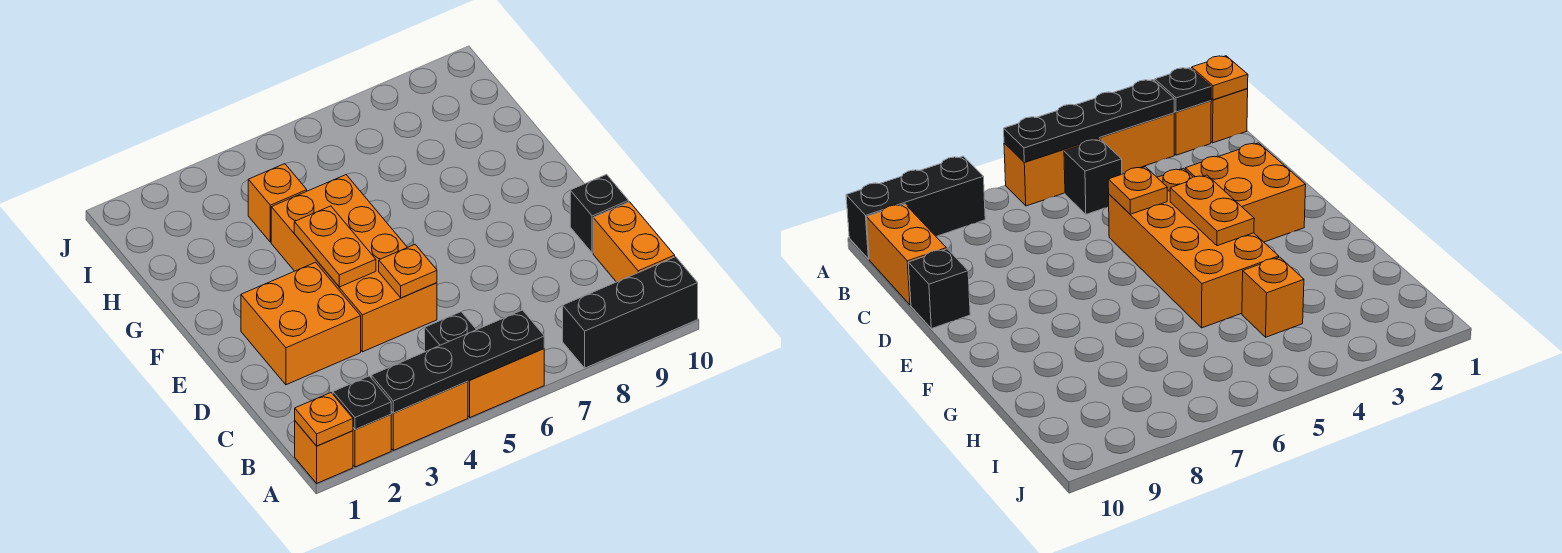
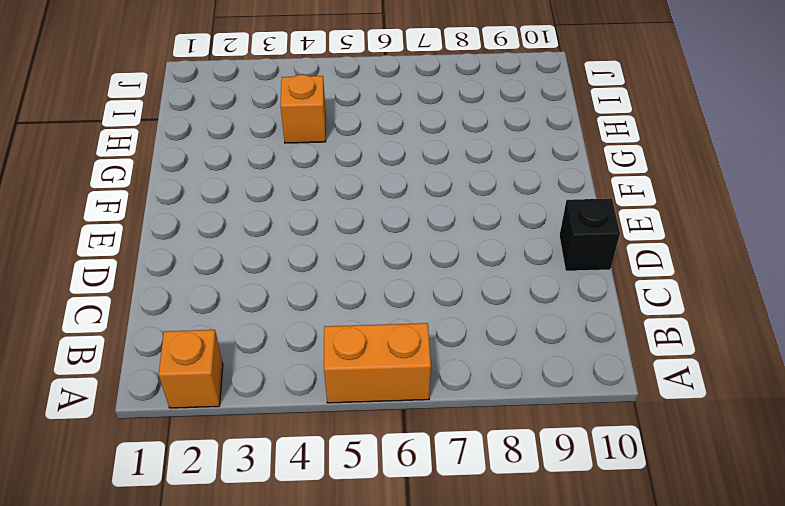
none -> orange 1x1 brick [295,421,353,483]
none -> orange 1x2 brick [391,381,468,450]
none -> black 1x3 brick [563,257,698,368]

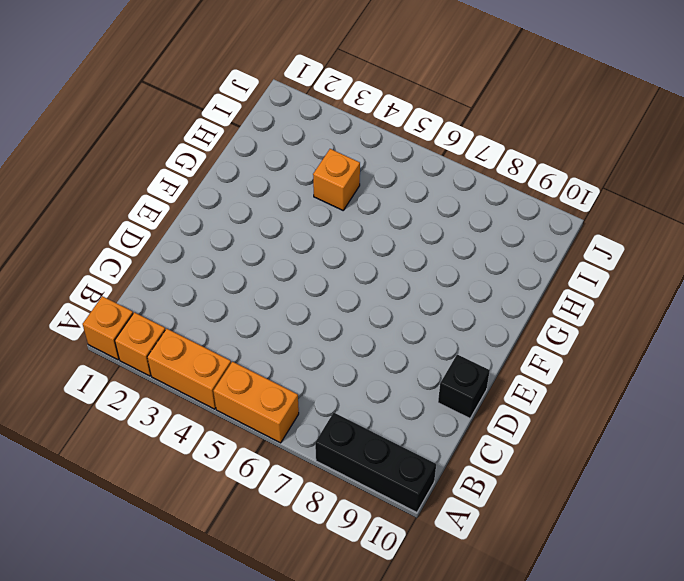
none -> black 1x1 brick [425,312,476,352]
none -> orange 1x2 brick [593,202,675,282]
none -> orange 2x2 brick [241,262,361,385]

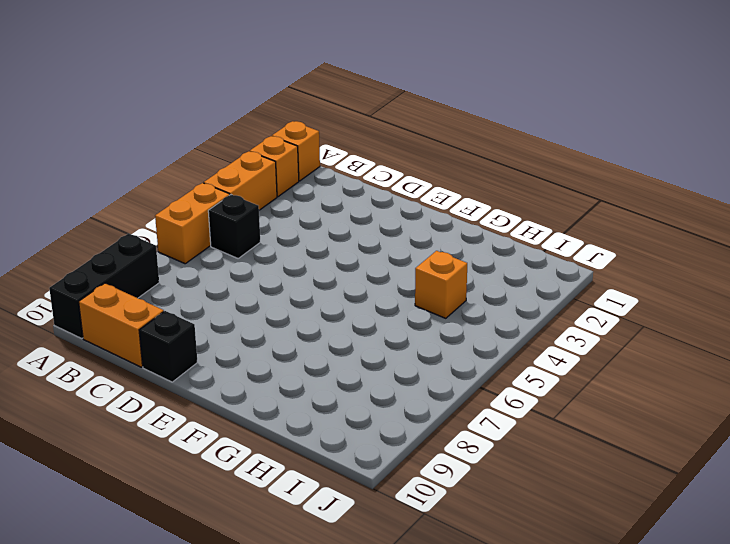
none -> orange 2x2 brick [241,262,361,385]
none -> orange 2x4 brick [271,175,437,352]
none -> orange 1x1 plate [295,393,353,446]

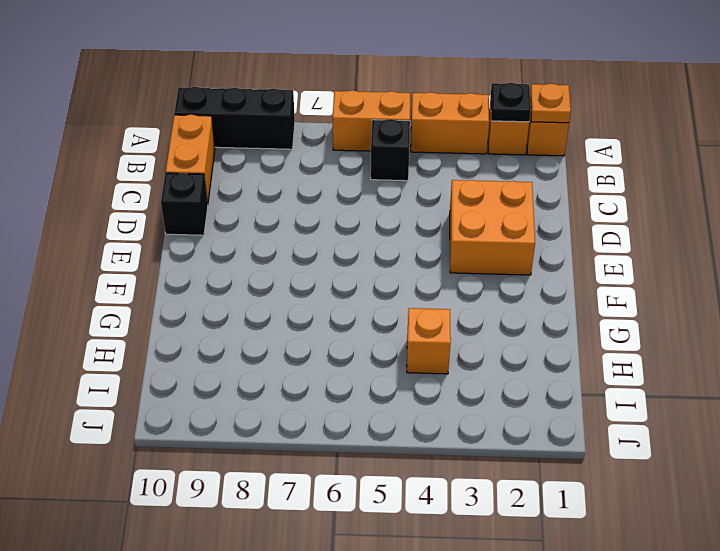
none -> orange 2x4 brick [271,175,437,352]
none -> black 1x4 plate [371,310,544,413]
none -> orange 1x1 plate [379,245,437,298]

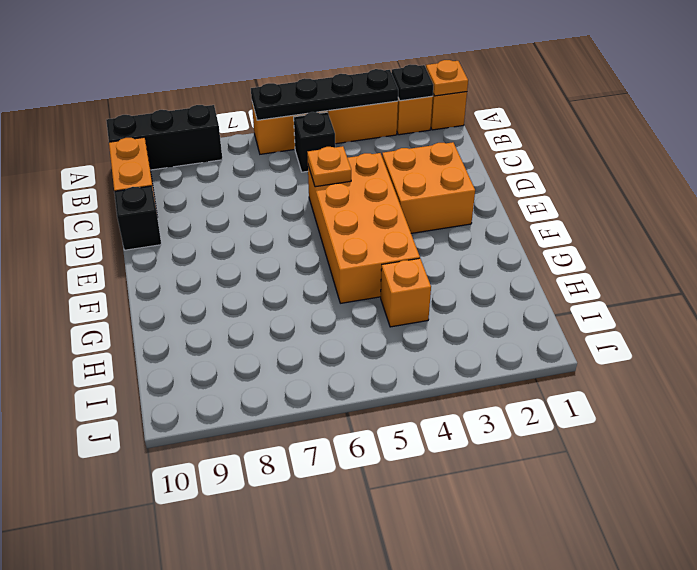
none -> orange 1x2 plate [294,206,376,287]

